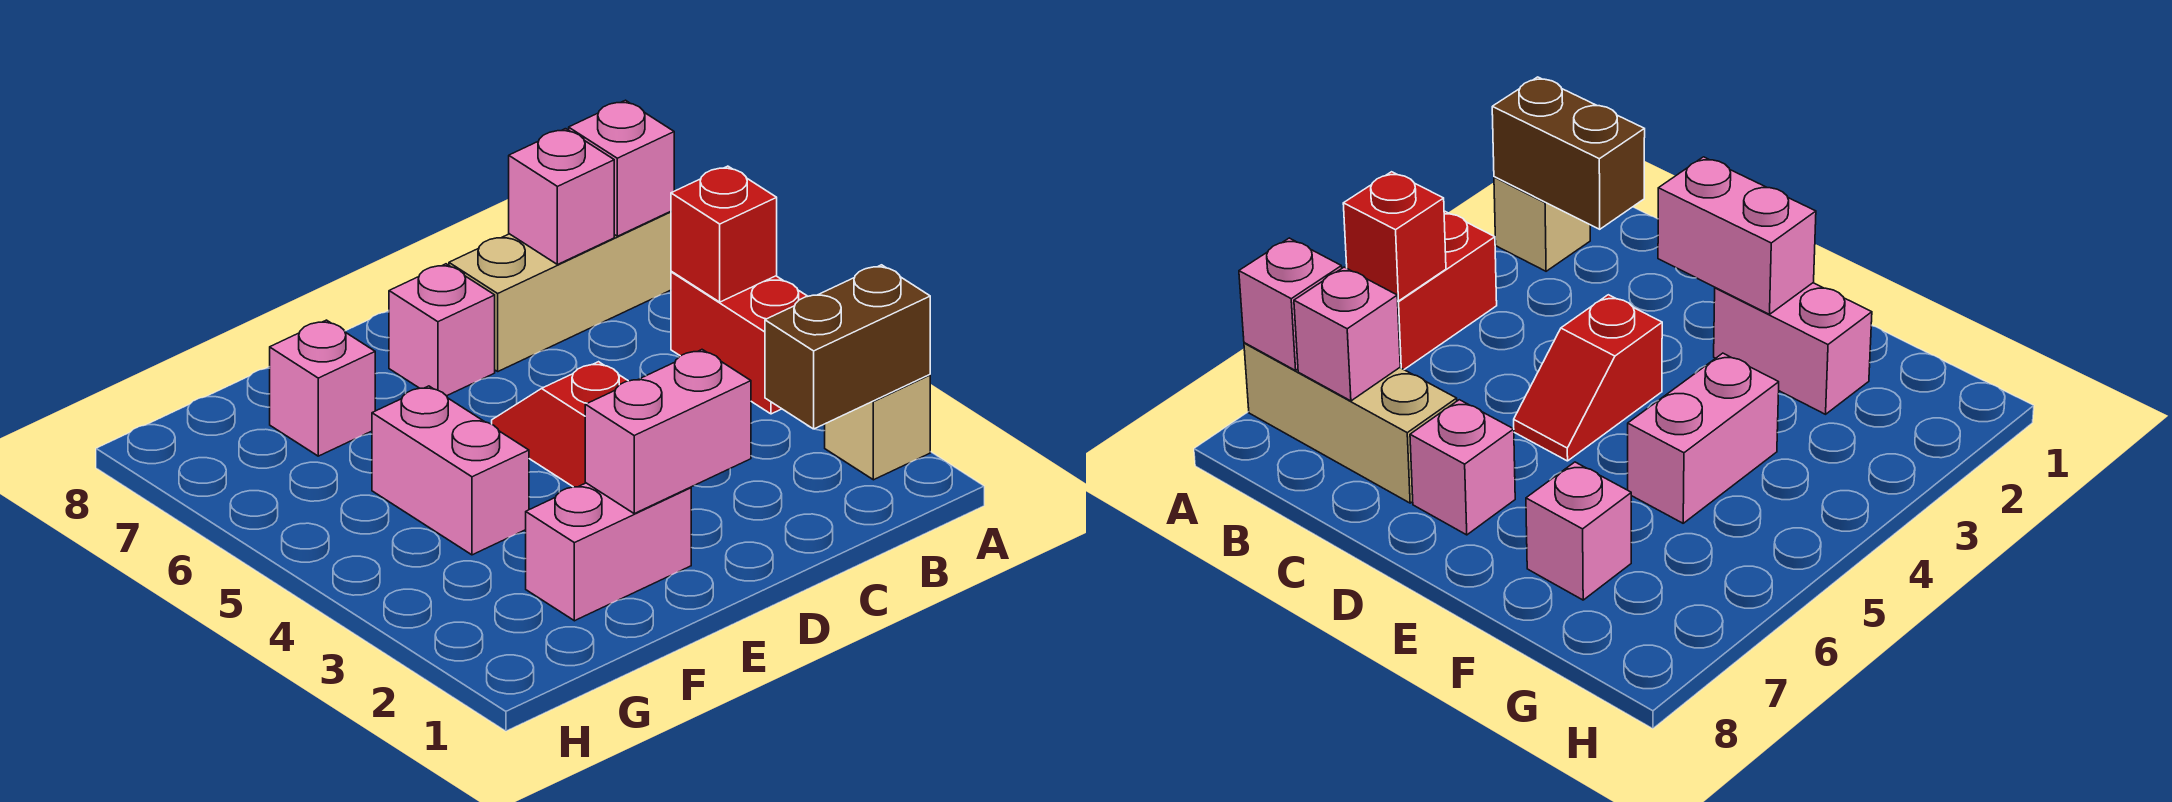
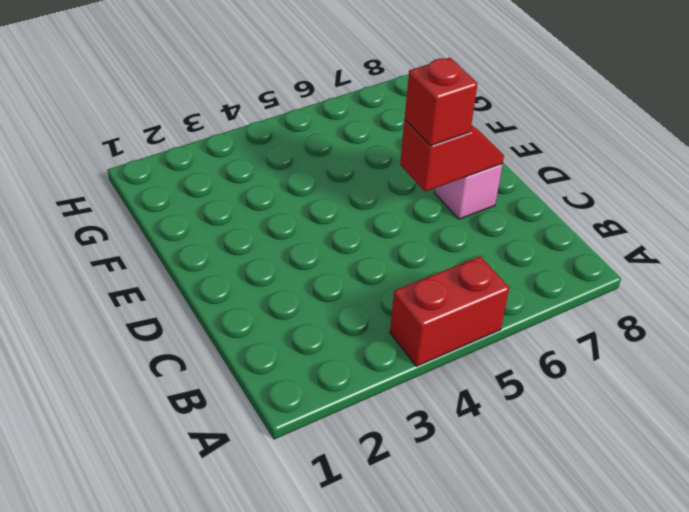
red 1x2 slope [400,120,504,192] -> red 1x2 slope moved to [492,362,628,487]
red 1x1 brick [405,58,478,146] -> red 1x1 brick moved to [671,166,777,302]
none -> tan 1x1 brick [825,375,930,480]
none -> tan 1x3 brick [449,211,672,371]
none -> pink 1x2 brick [526,483,691,621]

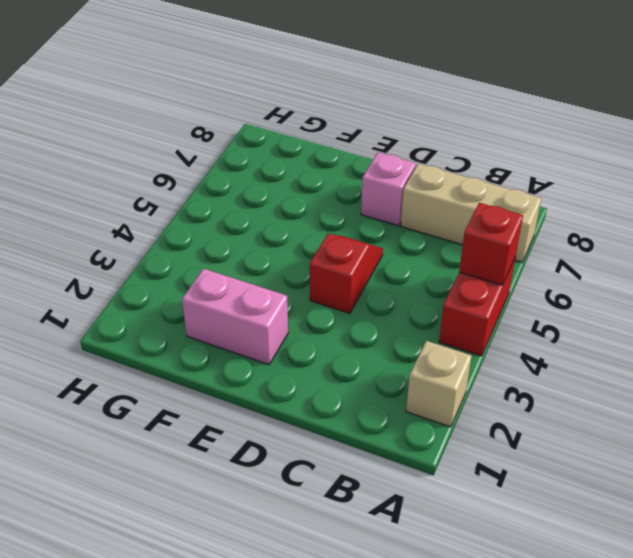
none -> pink 1x2 brick [372,386,529,555]
none -> pink 1x1 brick [270,320,375,456]
none -> brown 1x2 brick [765,265,930,429]

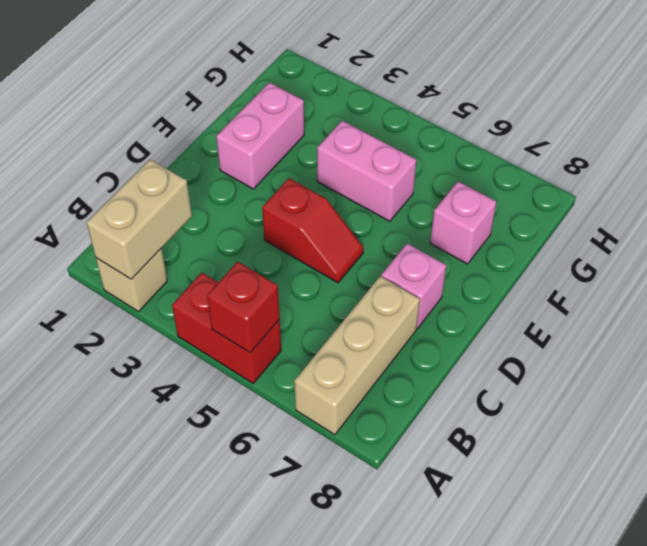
tan 1x2 brick [86,160,192,279] -> brown 1x2 brick [765,265,930,429]
none -> pink 1x1 brick [569,100,674,236]
none -> pink 1x1 brick [509,129,614,265]
none -> pink 1x2 brick [585,350,751,513]

